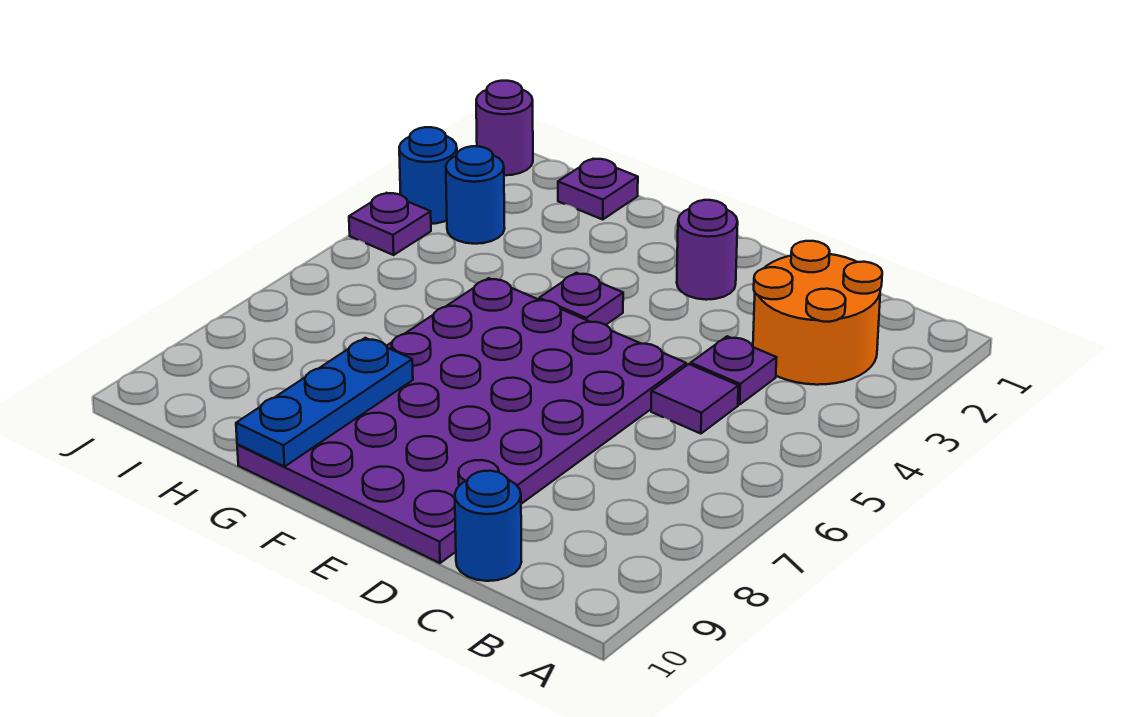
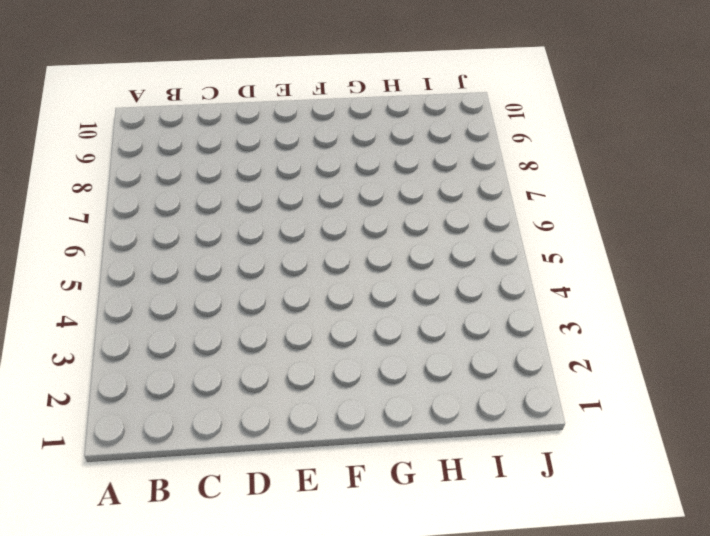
none -> orange 2x2 round brick [753,241,882,385]
none -> purple 1x1 plate [691,336,777,405]
none -> purple 1x1 tile [651,364,738,434]

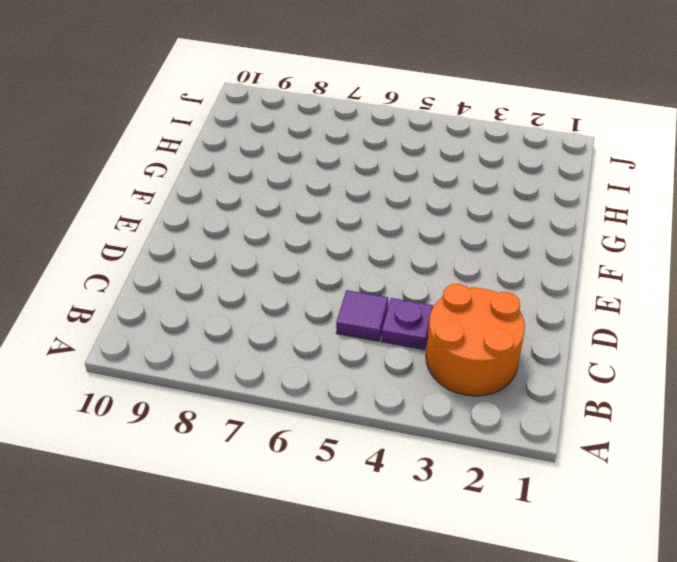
none -> blue 1x1 round brick [455,471,521,581]
none -> purple 4x6 plate [237,278,686,563]
none -> purple 1x1 round brick [677,200,738,300]

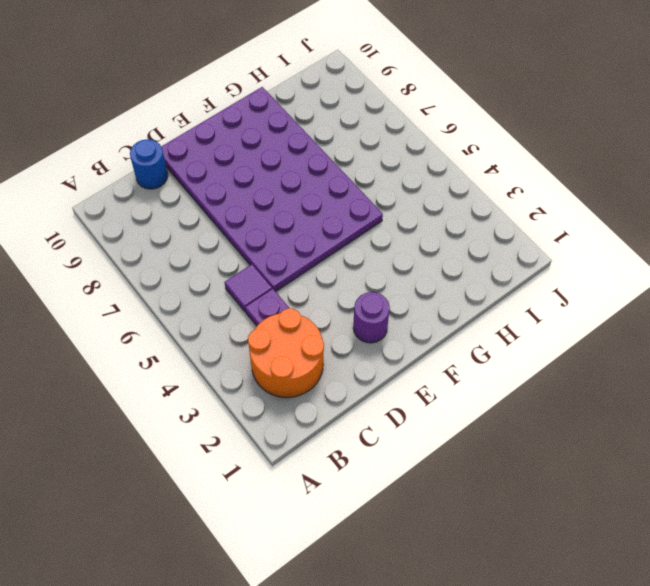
none -> purple 1x1 plate [539,273,623,325]
none -> purple 1x1 plate [558,159,638,219]
none -> blue 1x1 round brick [446,146,505,244]

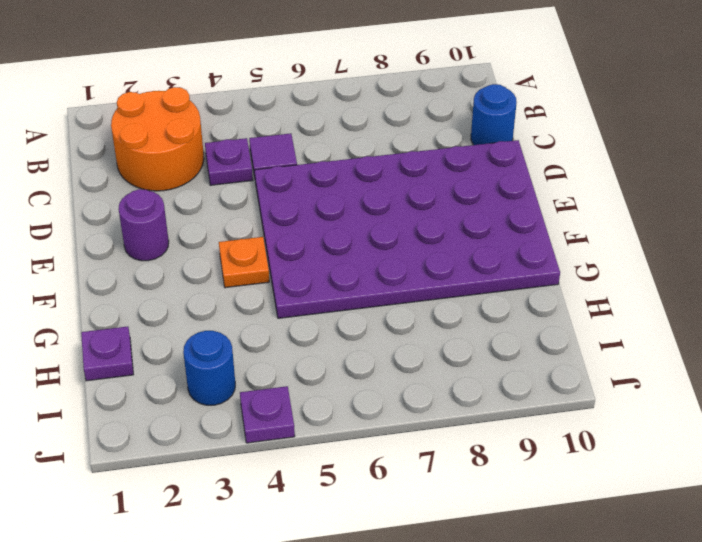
orange 1x1 plate [219,237,269,288] -> purple 1x1 plate [539,273,623,325]
none -> purple 1x1 round brick [476,81,533,175]
none -> blue 1x1 round brick [399,127,457,224]
none -> blue 1x3 plate [236,338,413,467]

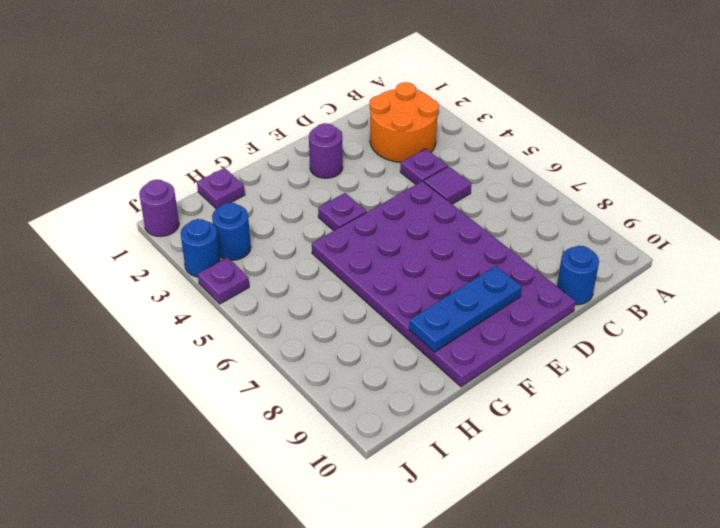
blue 1x3 plate [409,266,522,352] -> blue 1x3 plate turned to [236,338,413,467]

